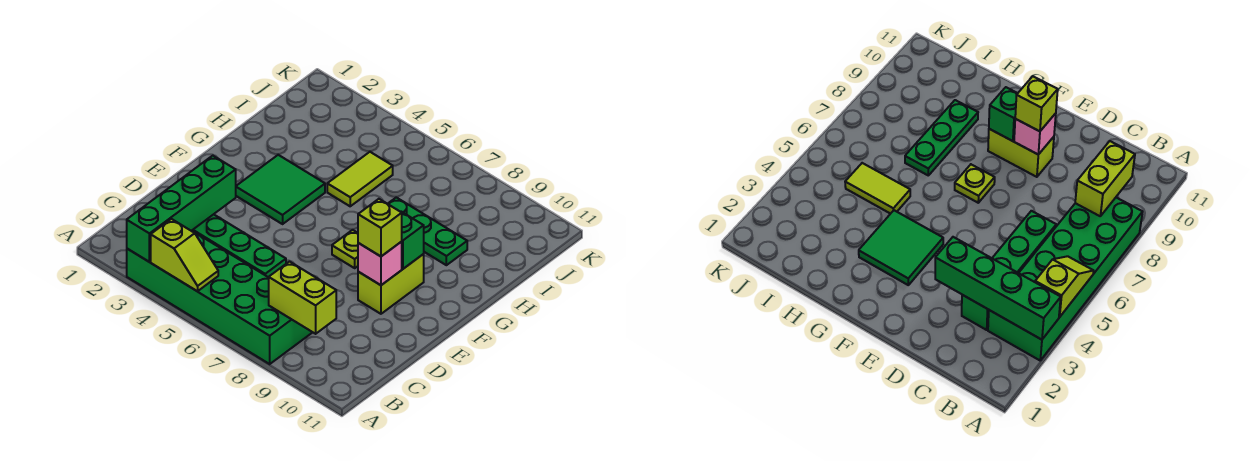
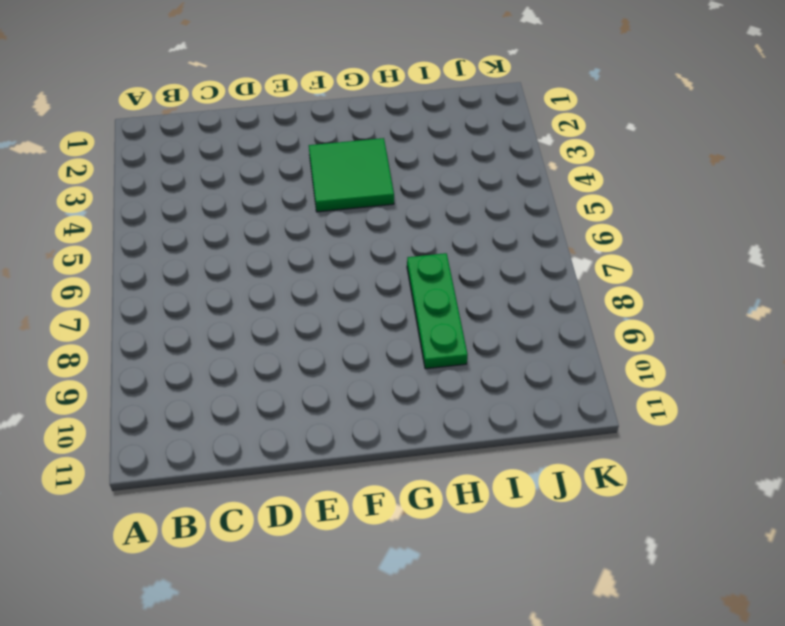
none -> green 2x6 brick [127,231,312,364]
none -> green 1x4 brick [192,214,286,277]
none -> lime 1x2 brick [358,254,424,314]

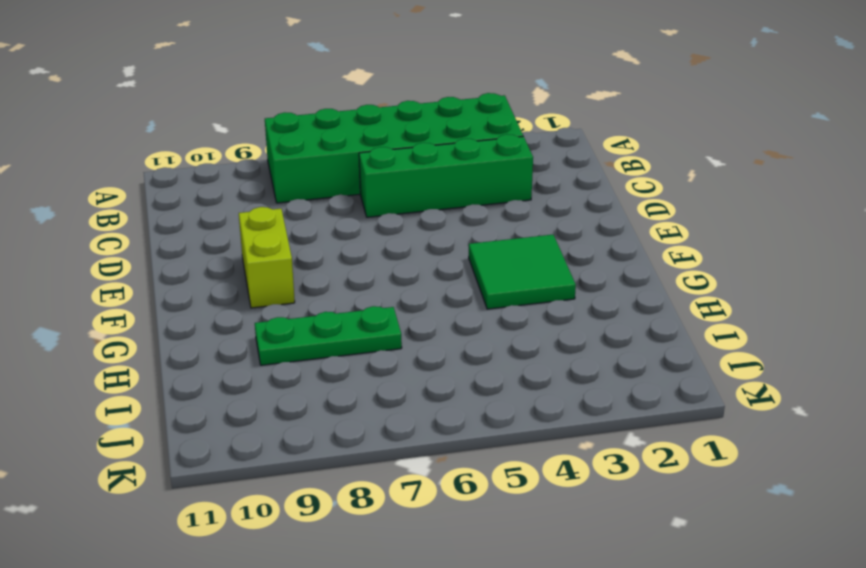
none -> lime 1x1 plate [332,230,358,268]
none -> lime 1x2 tile [327,152,393,206]
none -> green 1x4 brick [127,156,236,262]

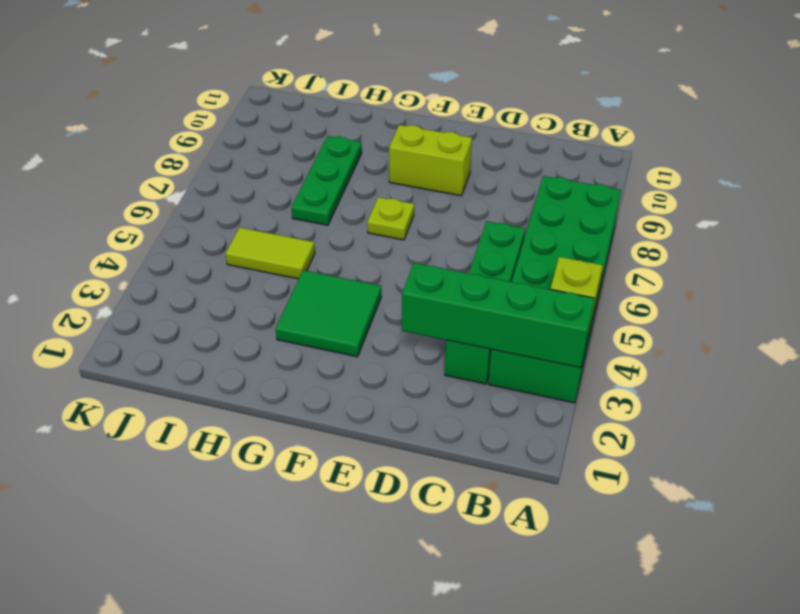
none -> lime 1x2 brick [269,262,336,334]
none -> pink 1x1 brick [358,242,402,285]
none -> green 1x1 brick [400,211,424,269]

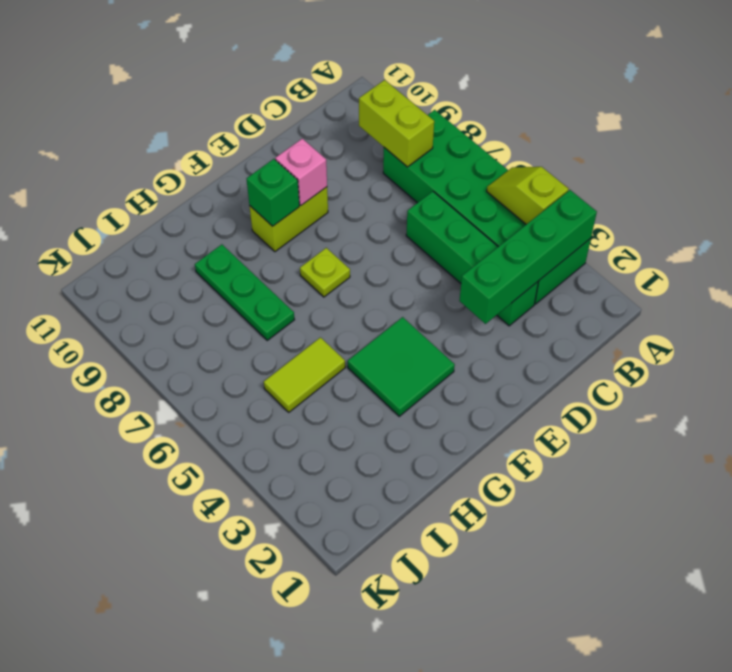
none -> lime 1x1 brick [358,199,402,256]

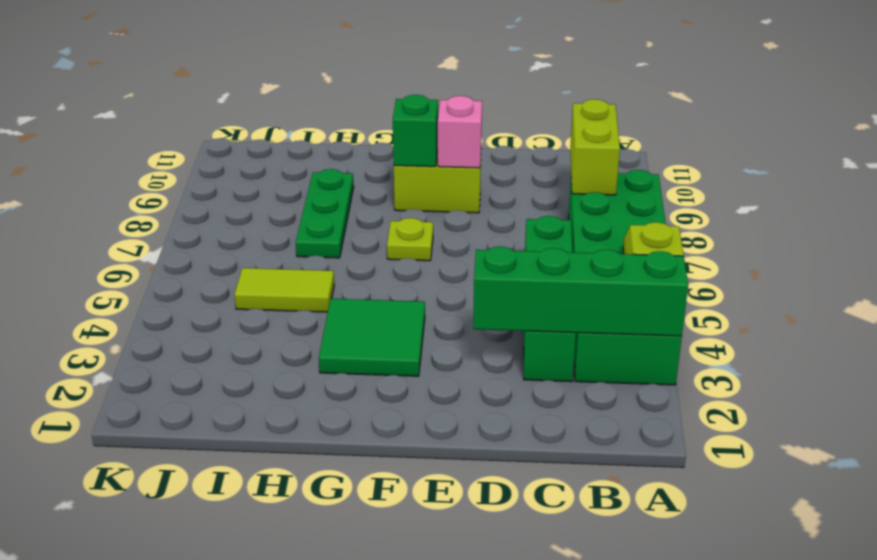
none -> lime 1x1 brick [358,199,402,256]

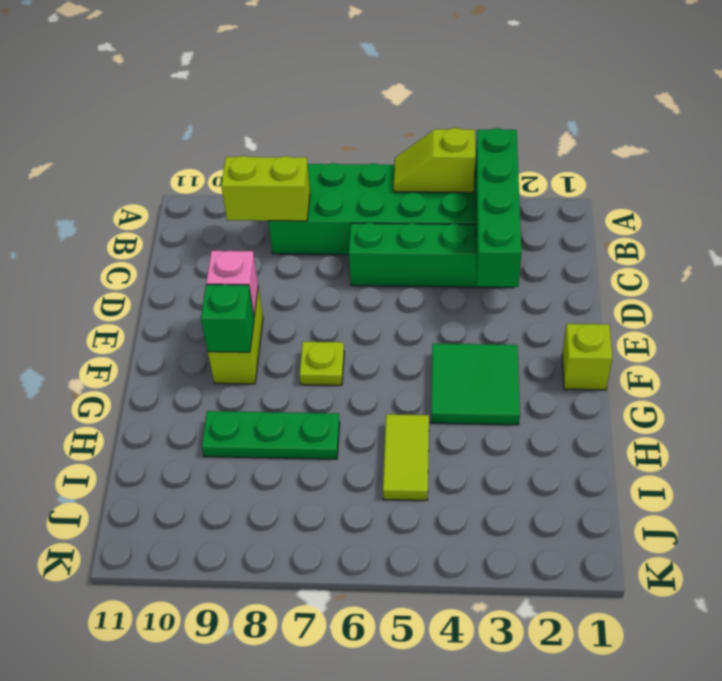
lime 1x1 brick [562,324,612,390] -> lime 1x1 brick moved to [358,199,402,256]

